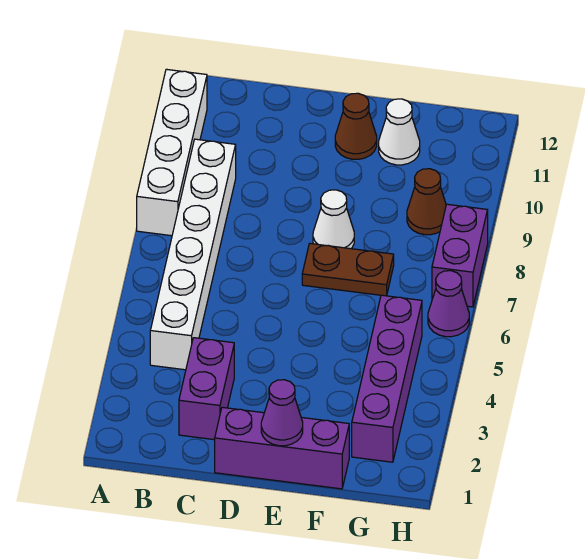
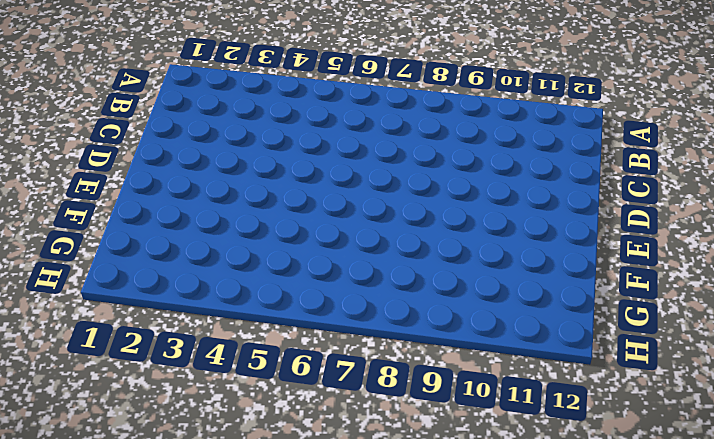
none -> white 1x4 brick [137,69,207,236]
none -> white 1x6 brick [150,139,236,370]
none -> purple 1x2 brick [179,338,234,440]

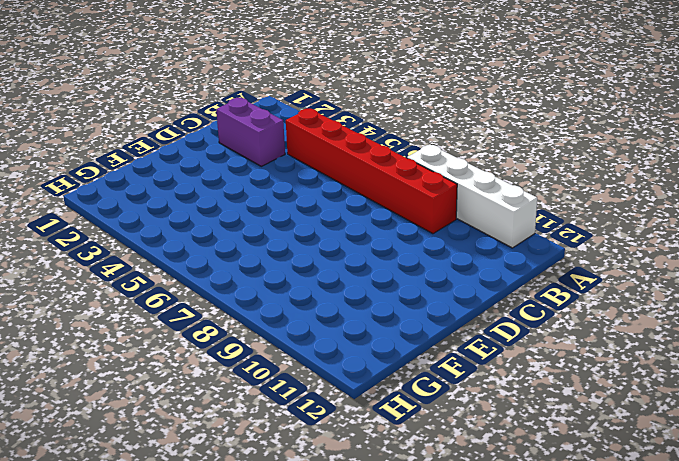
red 1x6 brick [286,109,457,234] -> white 1x6 brick [150,139,236,370]
none -> purple 1x3 brick [215,407,349,489]
none -> brown 1x2 plate [302,244,394,296]
none -> white 1x1 cone [313,190,354,249]

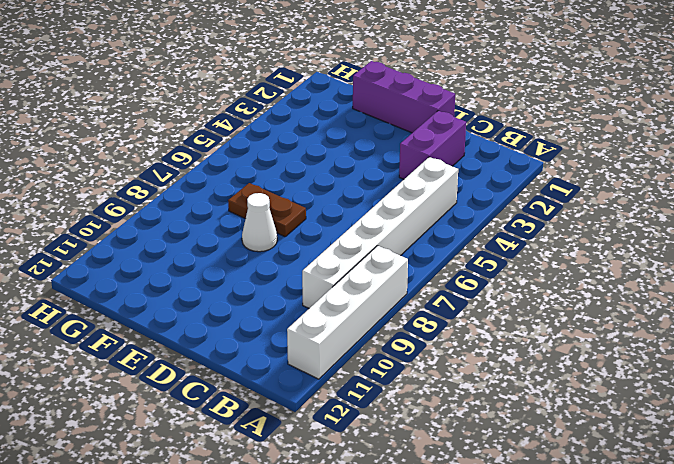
none -> brown 1x1 cone [335,93,377,159]
none -> white 1x1 cone [379,99,420,165]
none -> purple 1x4 brick [352,295,422,462]

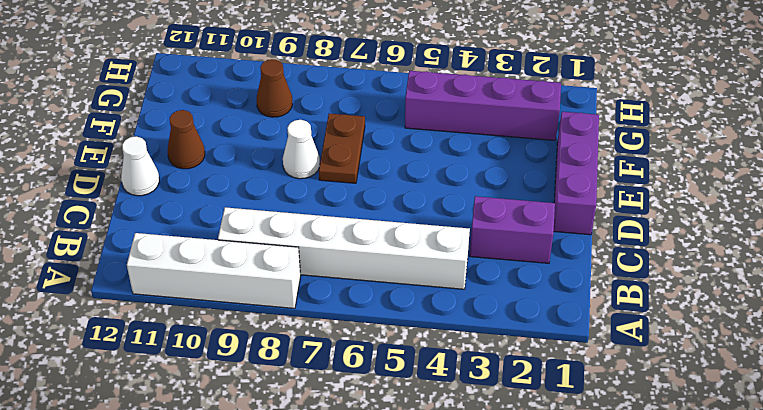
white 1x1 cone [121,136,159,196] -> white 1x1 cone moved to [379,99,420,165]
none -> purple 1x1 cone [428,271,469,337]
none -> purple 1x2 brick [432,204,488,307]
none -> purple 1x1 cone [261,380,303,446]

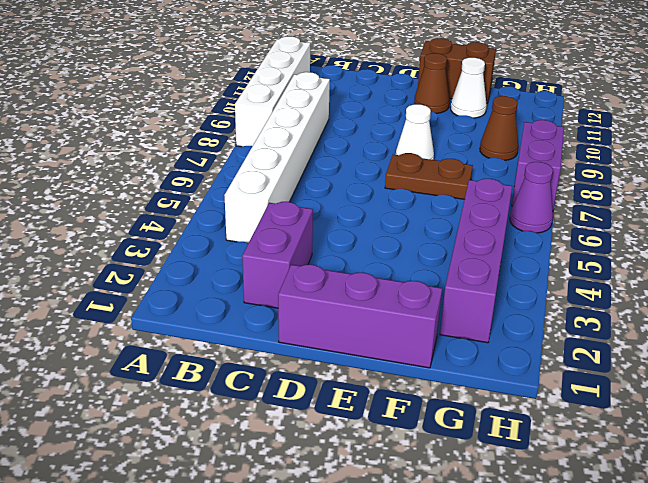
brown 1x2 brick [418,38,496,103] -> none
none -> purple 1x1 cone [261,380,303,446]

